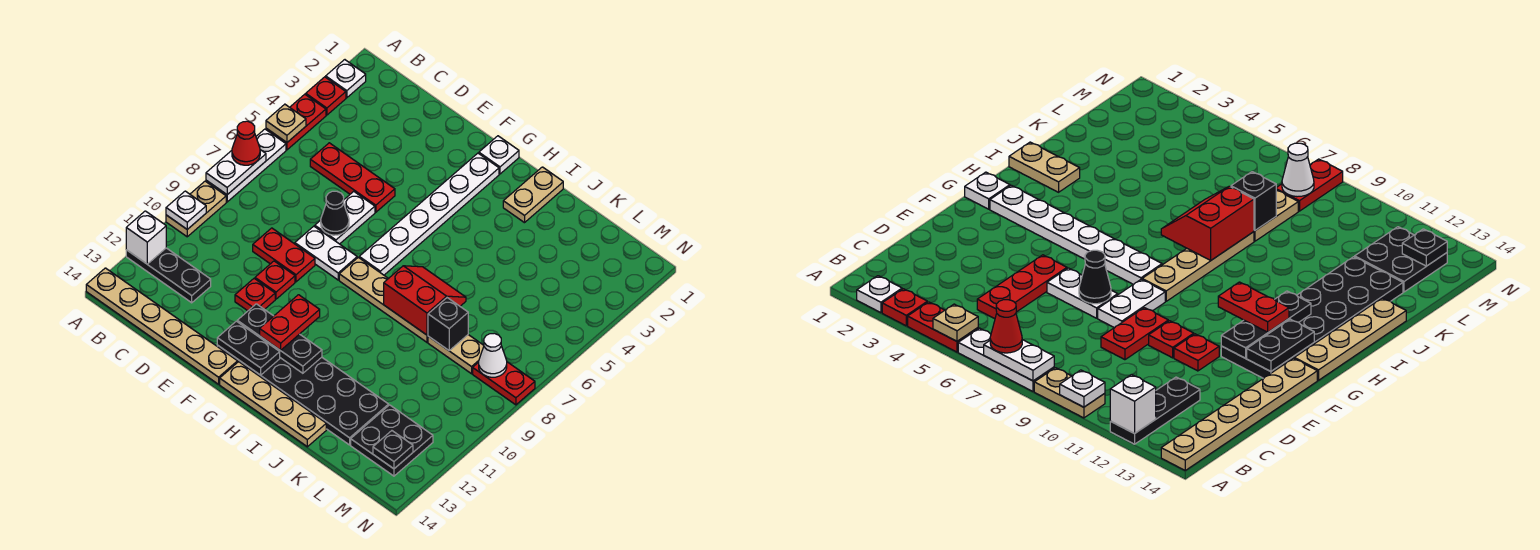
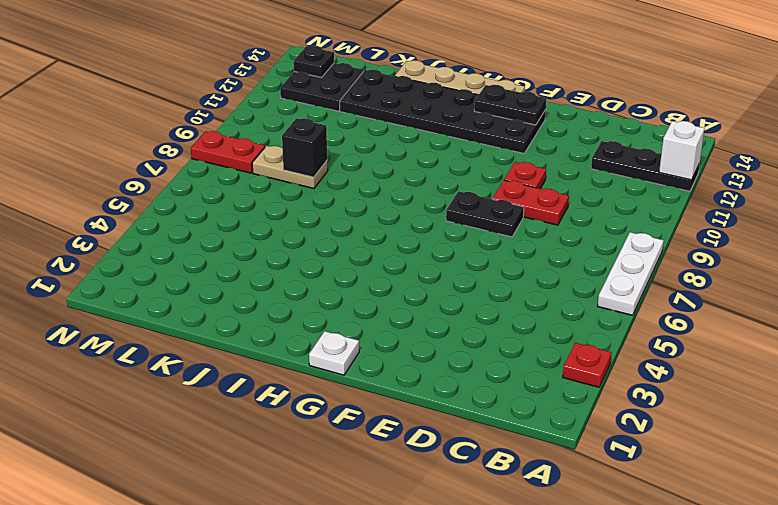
black 1x2 plate [446,191,524,237] -> white 1x2 plate [295,226,357,280]
none -> white 1x1 plate [326,60,366,98]
none -> red 1x2 plate [266,94,326,150]
none -> tan 1x2 plate [166,181,226,237]
none -> tan 1x6 plate [86,268,238,384]

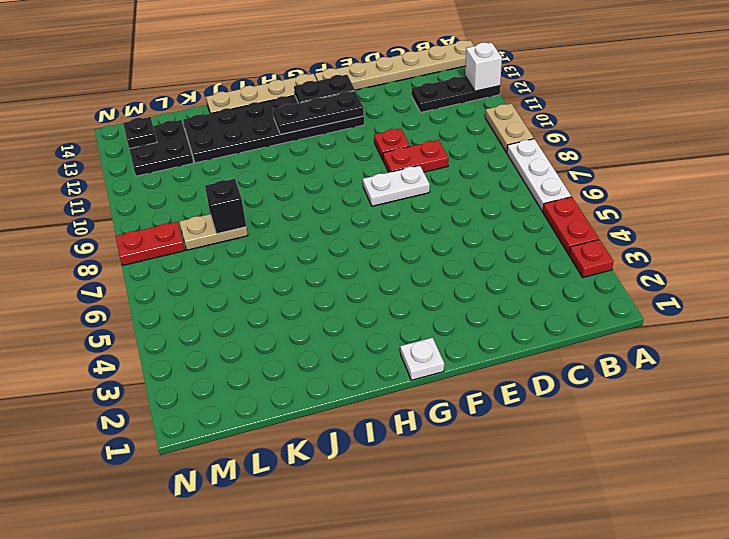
none -> white 1x1 plate [326,60,366,98]
none -> red 1x3 plate [310,143,395,212]
none -> white 1x2 plate [315,192,375,244]
none -> red 1x1 plate [235,279,275,311]

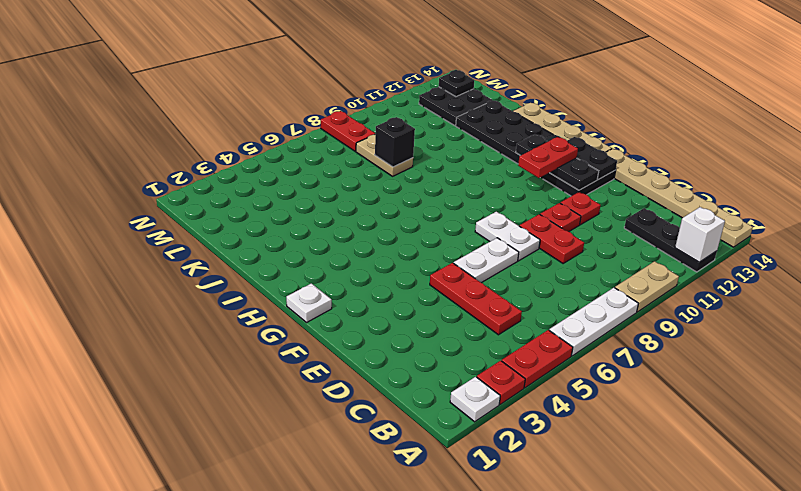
none -> white 1x6 plate [359,153,499,275]
none -> tan 1x4 plate [339,257,428,342]
none -> tan 1x2 plate [503,167,563,223]
none -> tan 1x1 plate [266,104,306,142]

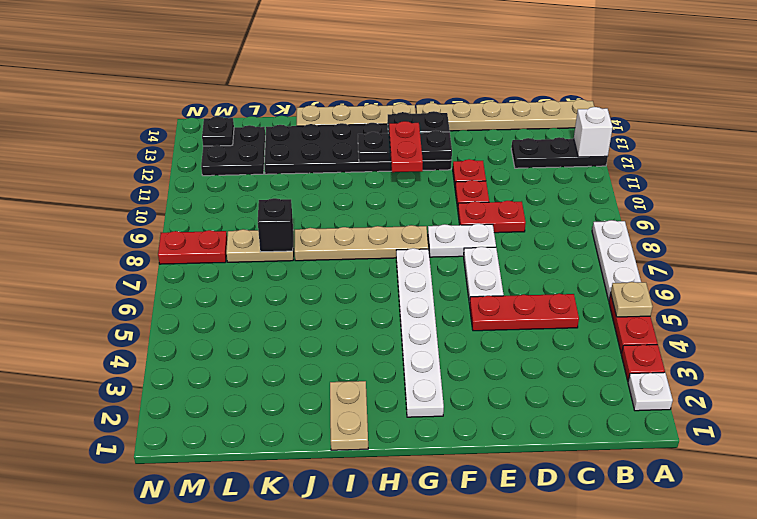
none -> tan 1x2 plate [166,181,226,237]
none -> white 1x1 plate [479,136,519,174]
none -> white 1x2 plate [206,150,266,195]
none -> white 1x1 plate [166,191,206,229]

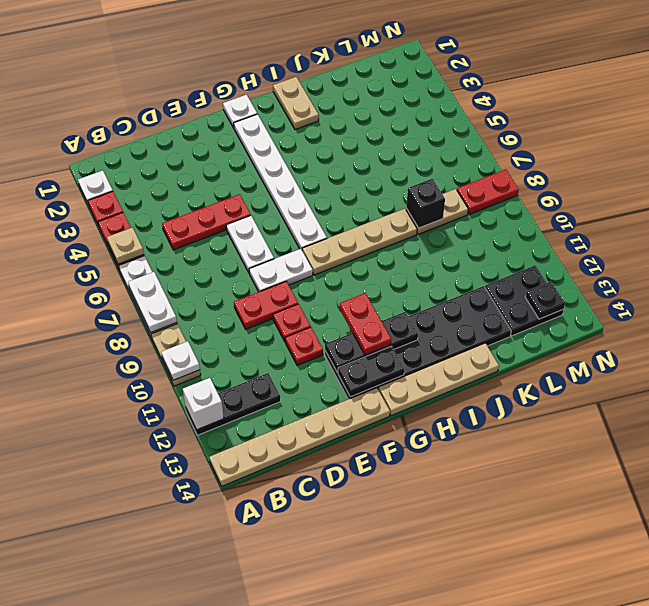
none -> black 1x1 cone [321,191,349,235]
none -> red 2x2 slope [384,266,466,335]
none -> white 1x1 cone [479,333,507,377]
none -> red 1x1 cone [232,121,260,165]

